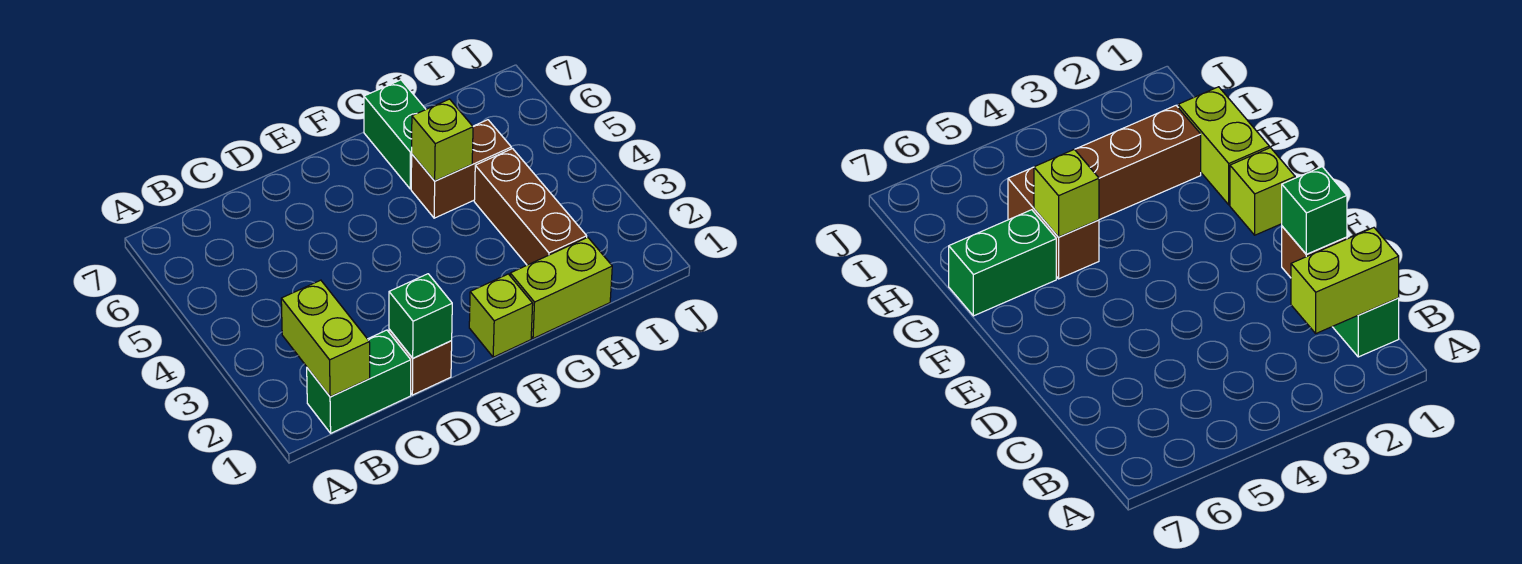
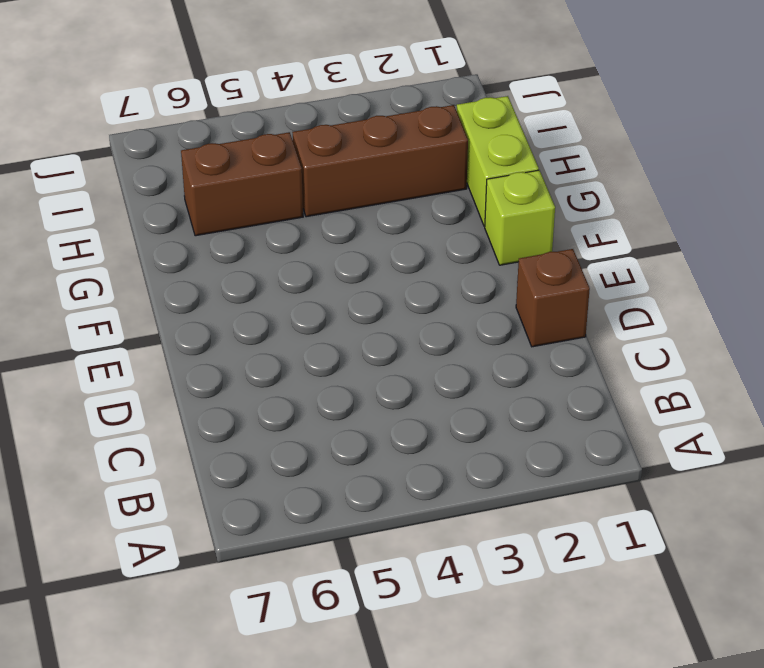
brown 1x2 brick [181,132,303,236] -> brown 1x2 brick turned to [411,120,511,218]
none -> green 1x2 brick [307,330,411,433]
none -> green 1x2 brick [364,80,426,189]

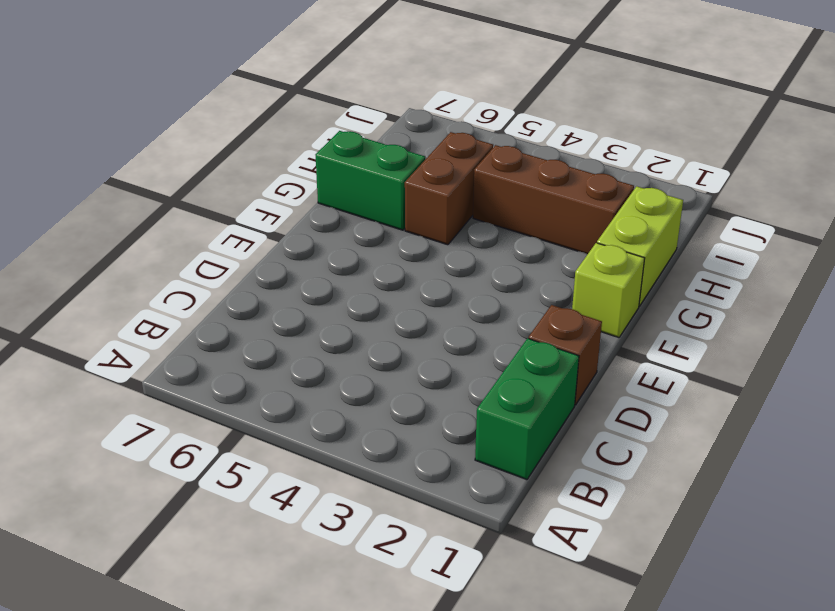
none -> lime 1x2 brick [281,280,370,397]
none -> green 1x1 brick [389,274,452,358]

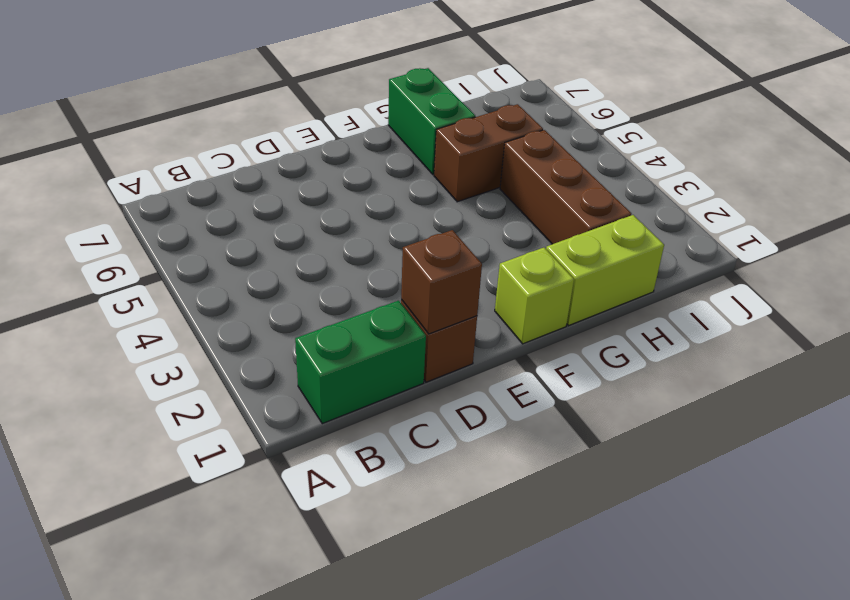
brown 1x1 brick [401,230,482,334] -> green 1x1 brick [389,274,452,358]
none -> lime 1x2 brick [281,280,370,397]
none -> lime 1x1 brick [412,99,473,181]

